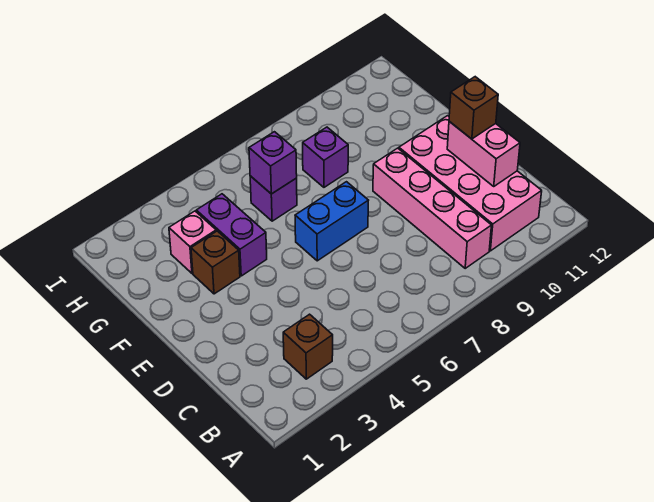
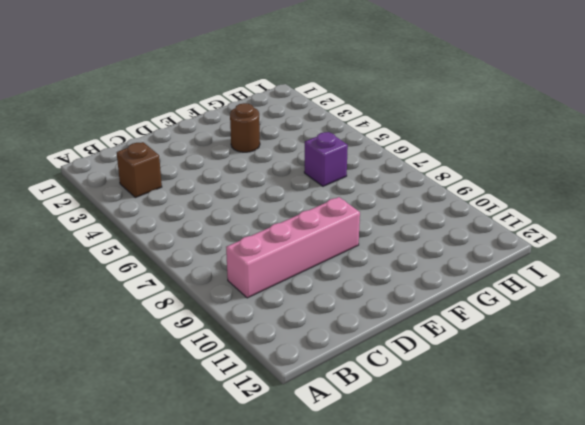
brown 1x1 round brick [230,103,260,152] -> brown 1x1 brick [191,231,240,294]
none -> pink 2x4 brick [399,116,542,251]
none -> blue 1x2 brick [295,182,369,261]
none -> purple 1x2 brick [196,194,267,276]

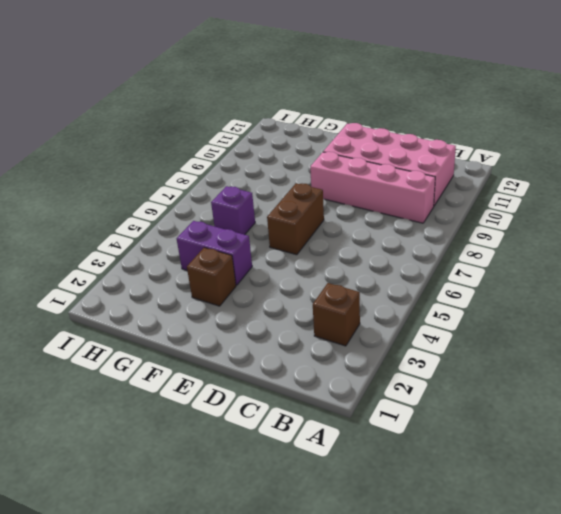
brown 1x2 brick [267,183,324,255] -> blue 1x2 brick [295,182,369,261]
none -> pink 1x1 brick [169,211,216,273]
none -> purple 1x1 brick [303,127,348,187]
none -> pink 1x2 brick [447,122,520,186]

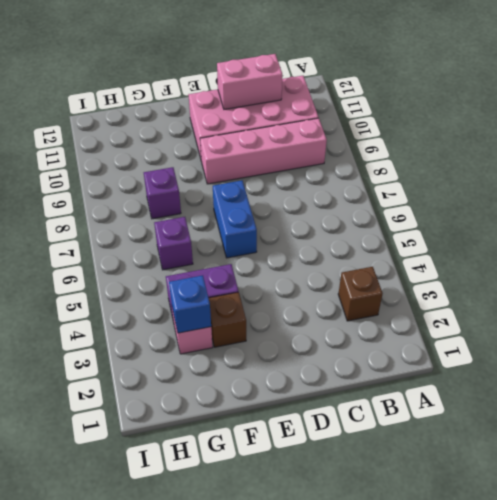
blue 1x1 brick [169,275,211,333] -> none
none -> purple 1x1 brick [249,132,297,194]
none -> brown 1x1 brick [449,77,498,139]

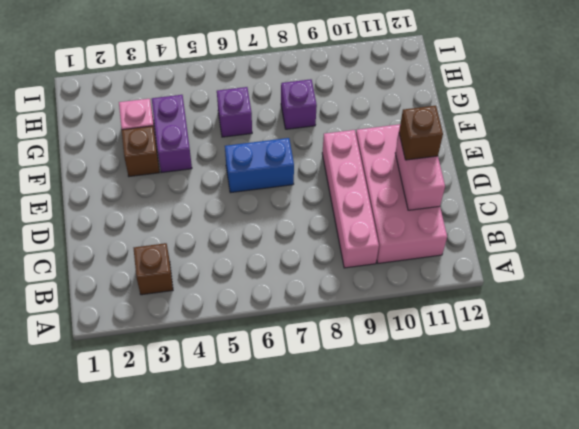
none -> purple 1x1 brick [249,132,297,194]

